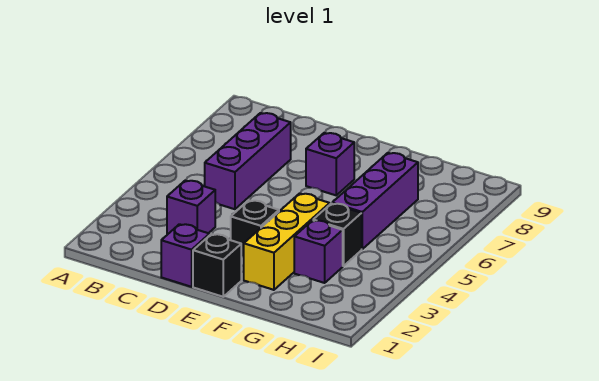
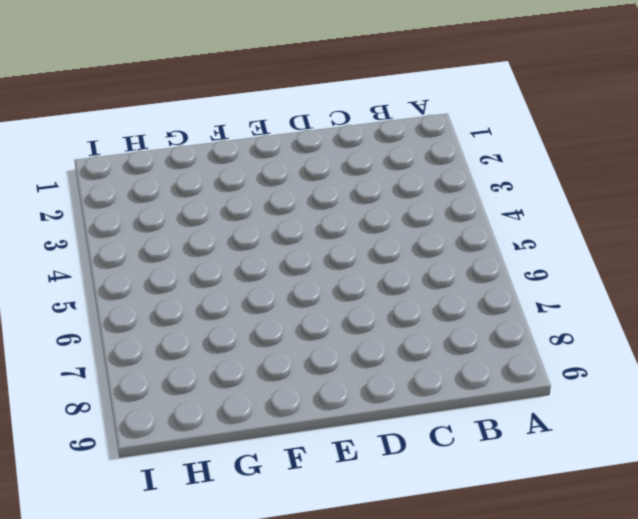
none -> purple 1x1 brick [167,181,215,234]
none -> purple 1x3 brick [205,113,291,209]

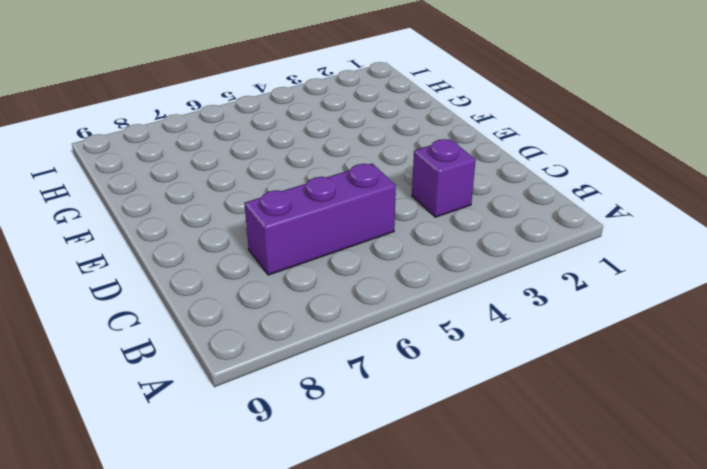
none -> purple 1x1 brick [161,224,210,287]
none -> black 1x1 brick [193,234,241,297]

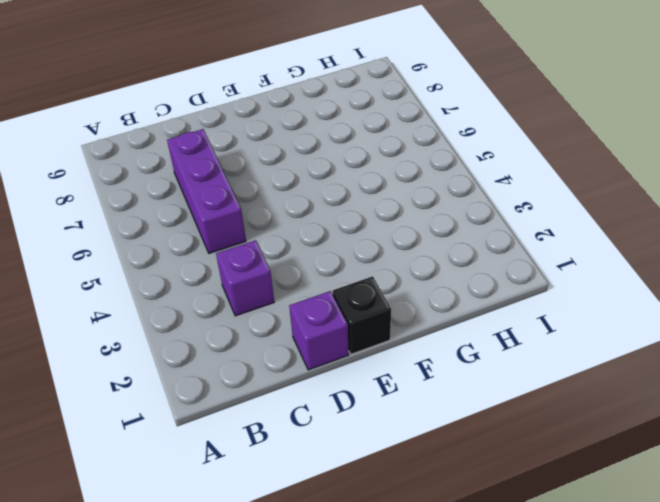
none -> black 1x1 brick [231,200,279,257]
none -> purple 1x1 brick [306,133,354,195]

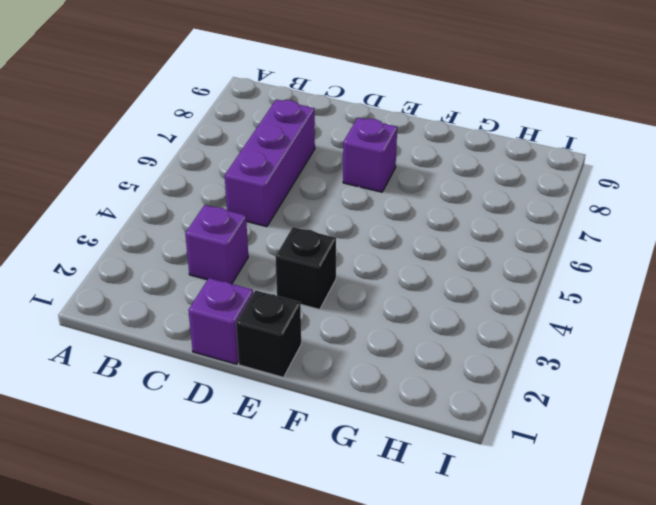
none -> yellow 1x3 brick [244,194,330,290]
none -> purple 1x1 brick [294,220,343,283]

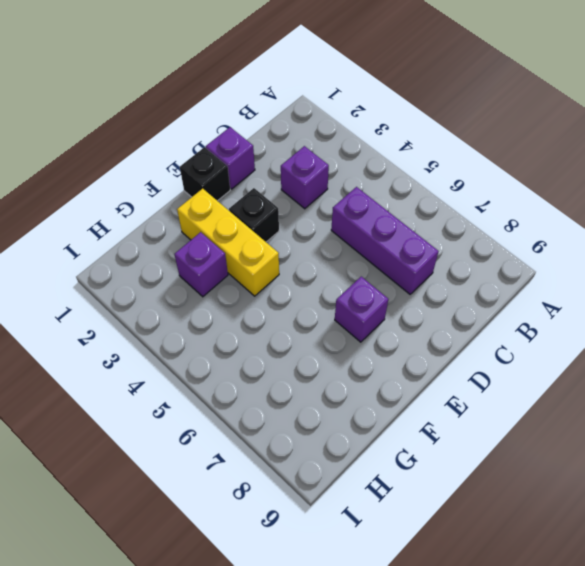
none -> black 1x1 brick [313,203,362,266]
none -> purple 1x3 brick [332,153,418,249]

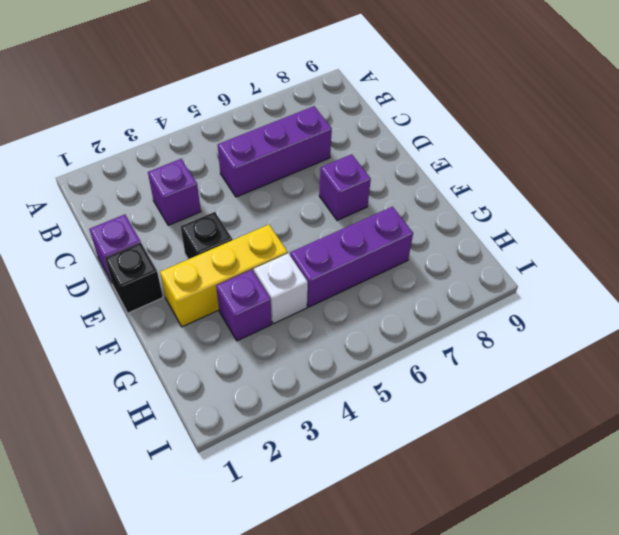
white 1x1 brick [254,253,308,324] -> black 1x1 brick [313,203,362,266]

